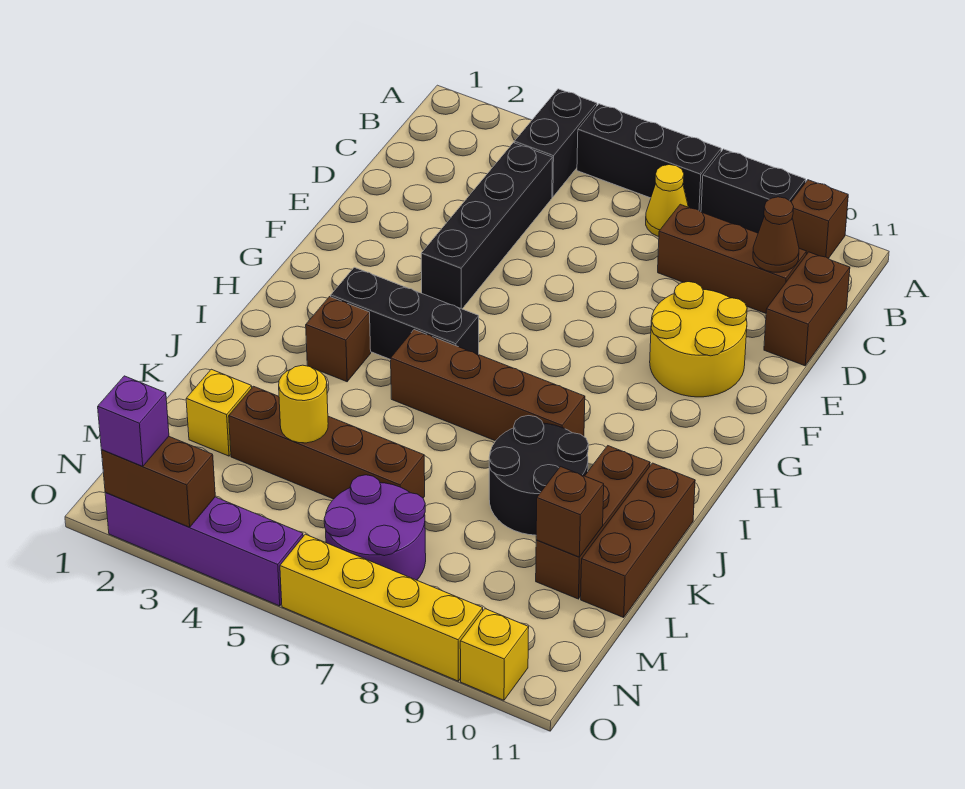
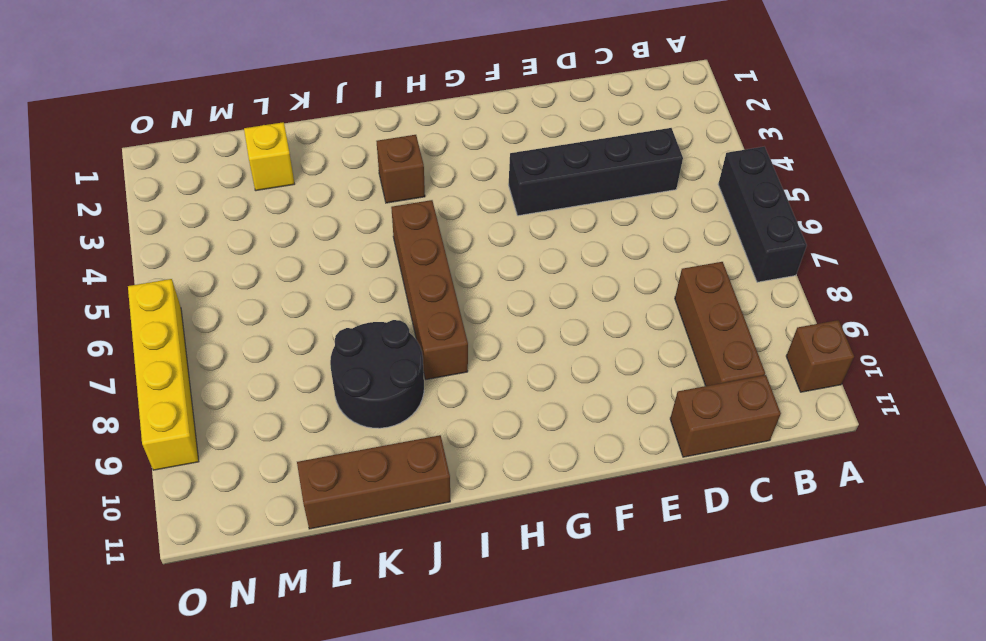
none -> black 1x2 brick [514,89,597,197]
none -> black 1x2 brick [701,149,806,233]
none -> yellow 1x1 cone [646,165,688,237]

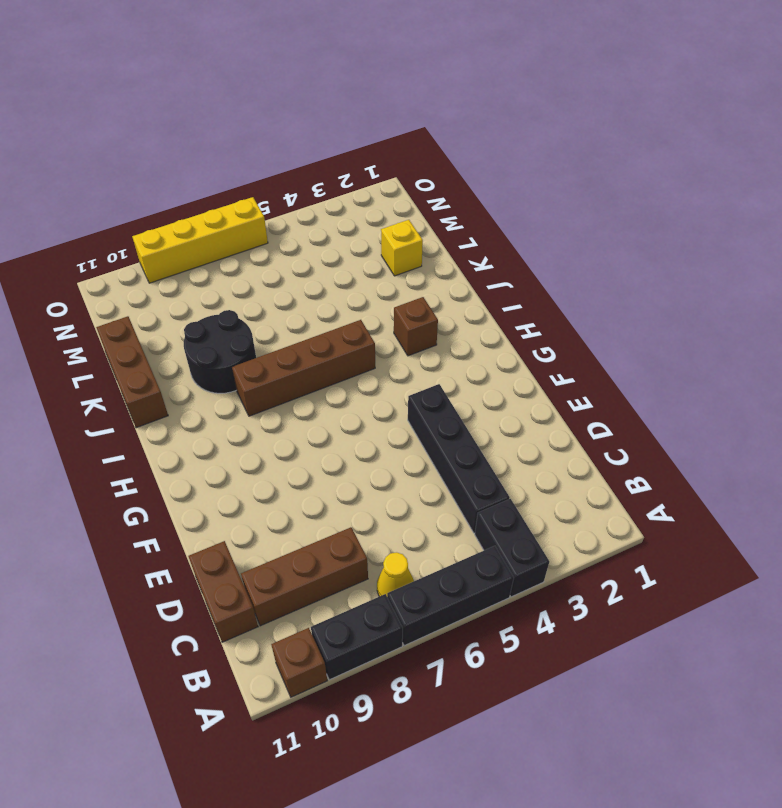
none -> yellow 2x2 round brick [650,282,747,397]
none -> black 1x3 brick [331,267,479,360]
none -> brown 1x3 brick [536,446,650,599]

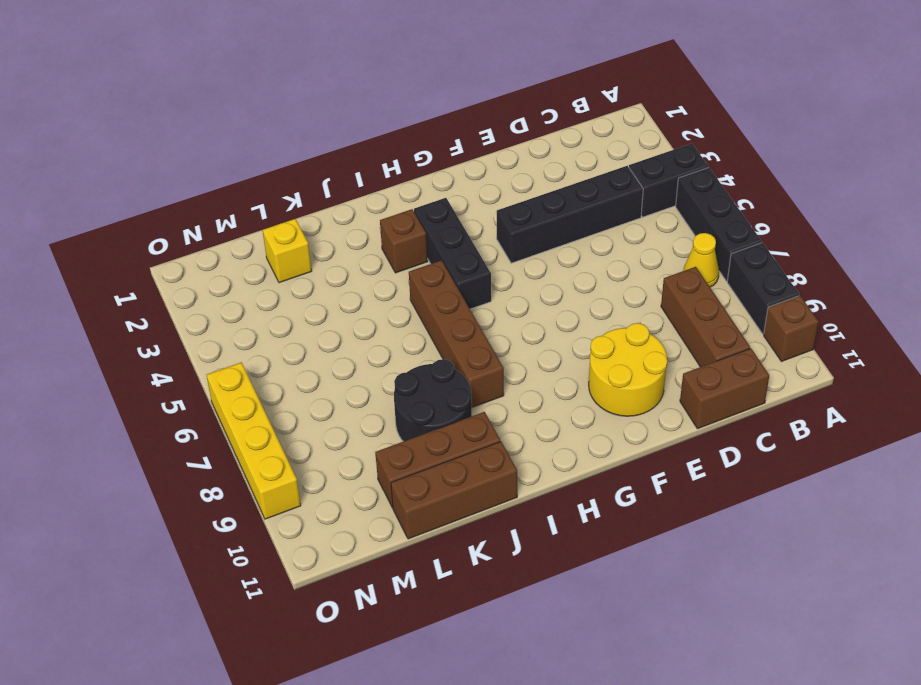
none -> brown 1x4 brick [229,386,425,499]
none -> purple 2x2 round brick [324,475,426,580]
none -> purple 1x4 brick [105,492,303,606]

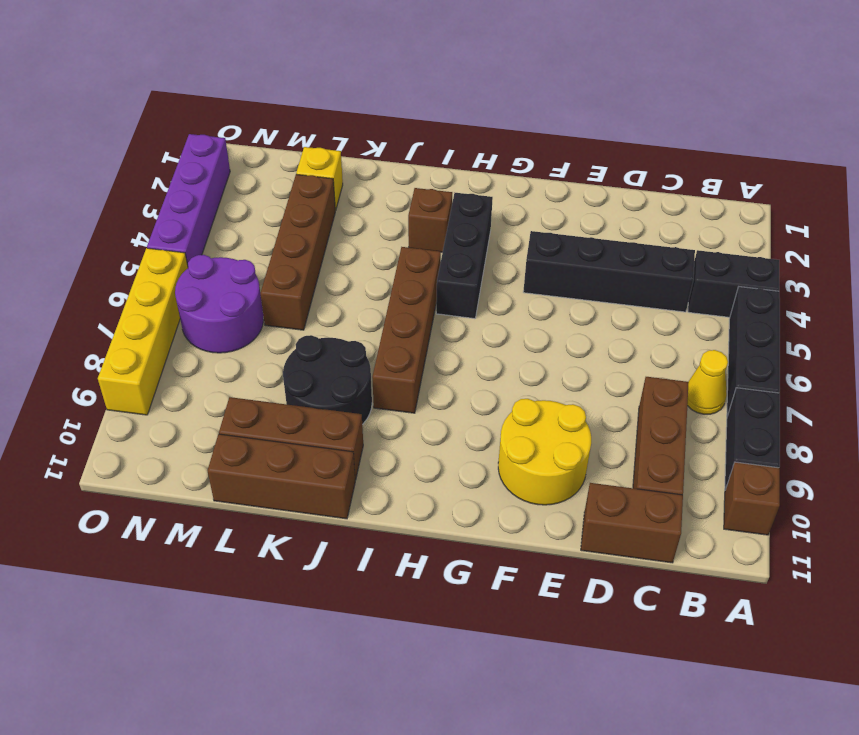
none -> yellow 1x1 brick [460,609,529,700]
none -> brown 1x1 cone [753,197,799,272]
none -> yellow 1x1 round brick [279,365,328,443]

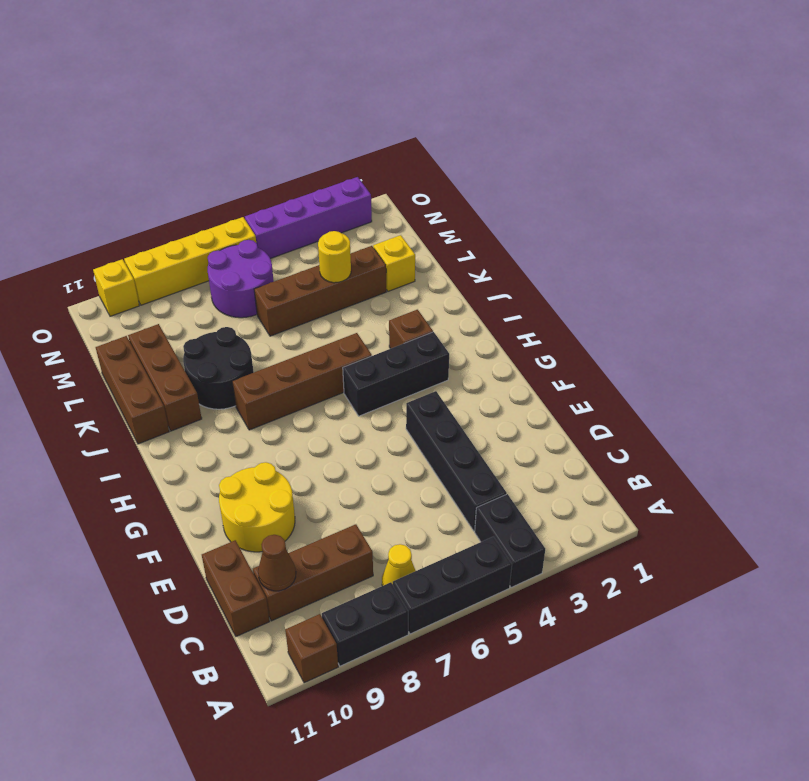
none -> brown 1x1 brick [536,467,604,557]
none -> brown 1x2 brick [101,437,215,527]
none -> purple 1x1 brick [98,376,169,466]

